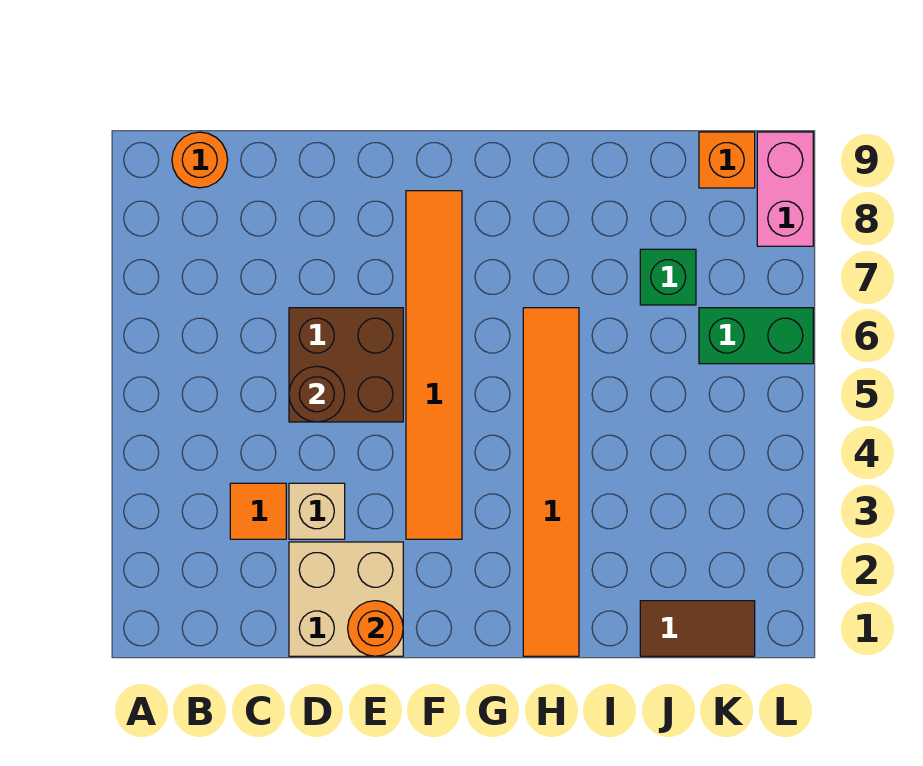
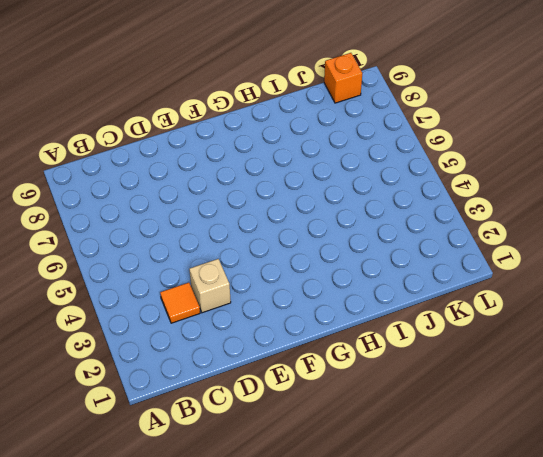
none -> orange 1x1 round brick [172,132,228,188]
none -> tan 2x2 brick [289,542,403,656]
none -> brown 2x2 brick [289,308,403,422]

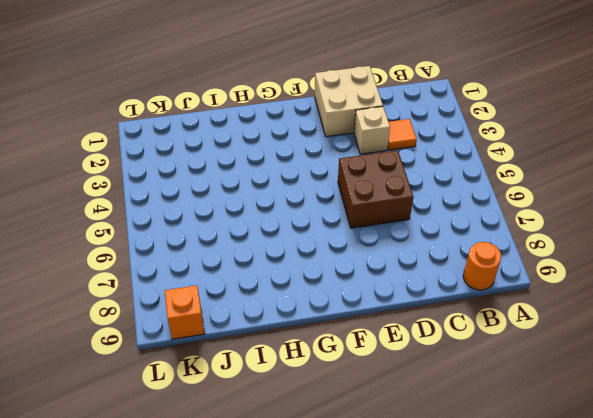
none -> orange 1x6 tile [406,191,462,539]
none -> orange 1x6 tile [523,308,579,656]
none -> brown 1x2 tile [640,601,755,656]

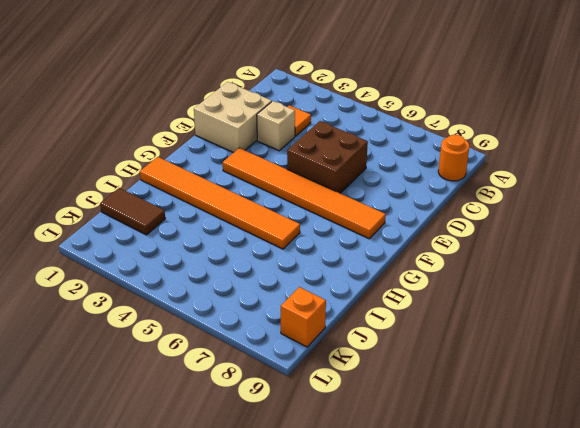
brown 1x2 tile [100,188,165,235] -> brown 1x2 tile turned to [640,601,755,656]
none -> green 1x1 brick [640,249,696,305]
none -> green 1x2 brick [699,308,813,364]
none -> pink 1x2 brick [757,132,813,246]

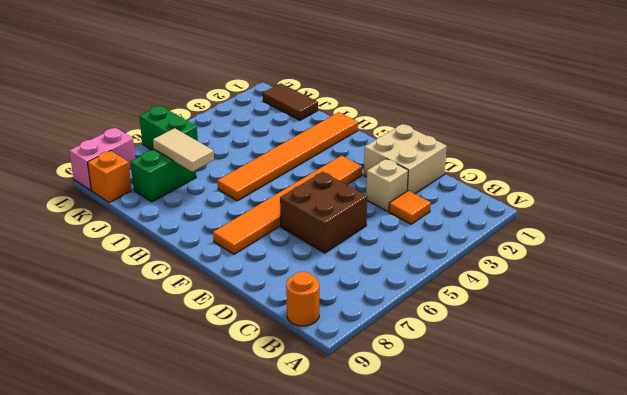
tan 1x2 tile [153,128,214,172] -> none
green 1x2 brick [131,149,196,202] -> green 1x1 brick [640,249,696,305]
none -> brown 1x1 round brick [289,366,345,422]
none -> orange 1x1 round brick [348,601,403,656]

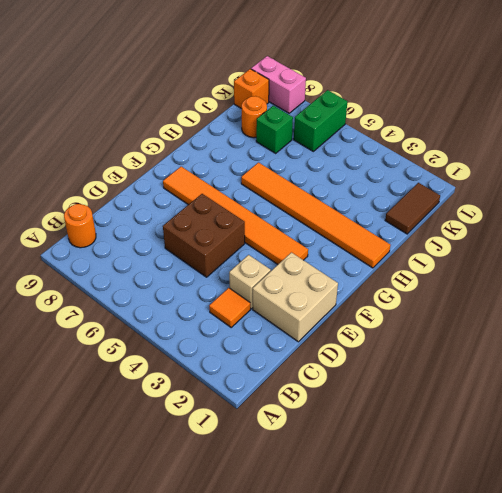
orange 1x1 round brick [242,96,267,138] -> orange 1x1 round brick moved to [348,601,403,656]
none -> brown 1x1 round brick [289,366,345,422]

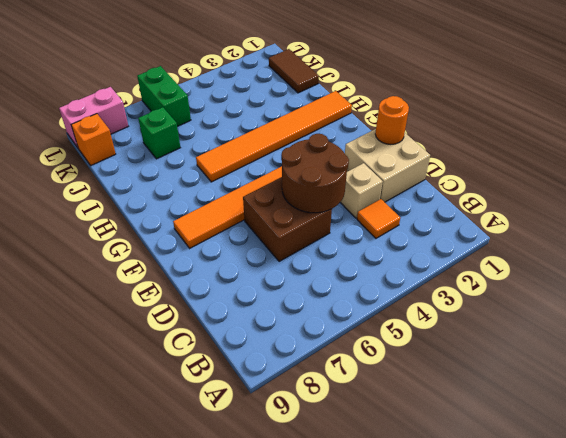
brown 2x2 round brick [281,134,349,213] -> brown 1x1 round brick [289,366,345,422]
none -> orange 1x1 round brick [172,132,228,188]

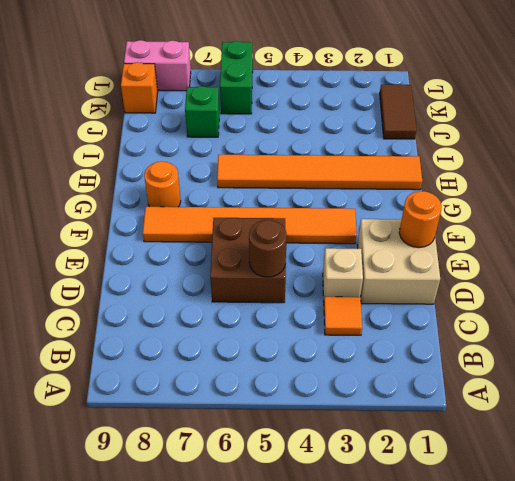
orange 1x1 round brick [144,161,181,207] -> orange 1x1 round brick moved to [172,132,228,188]

